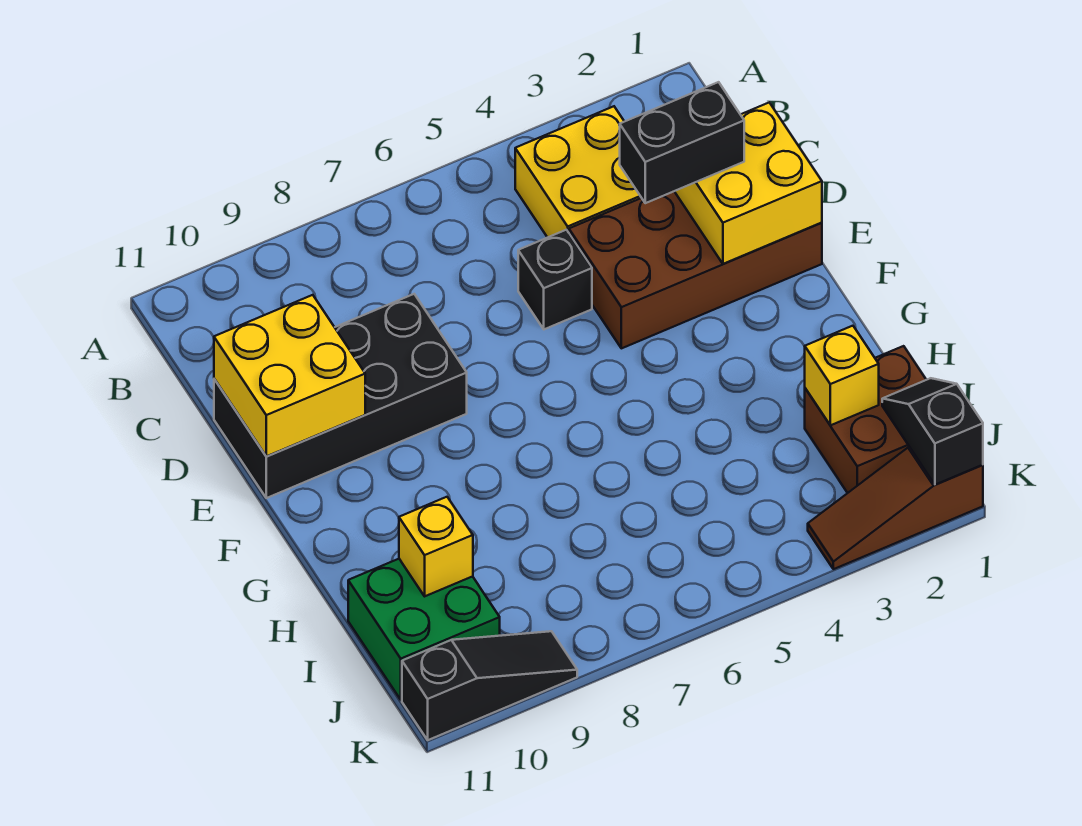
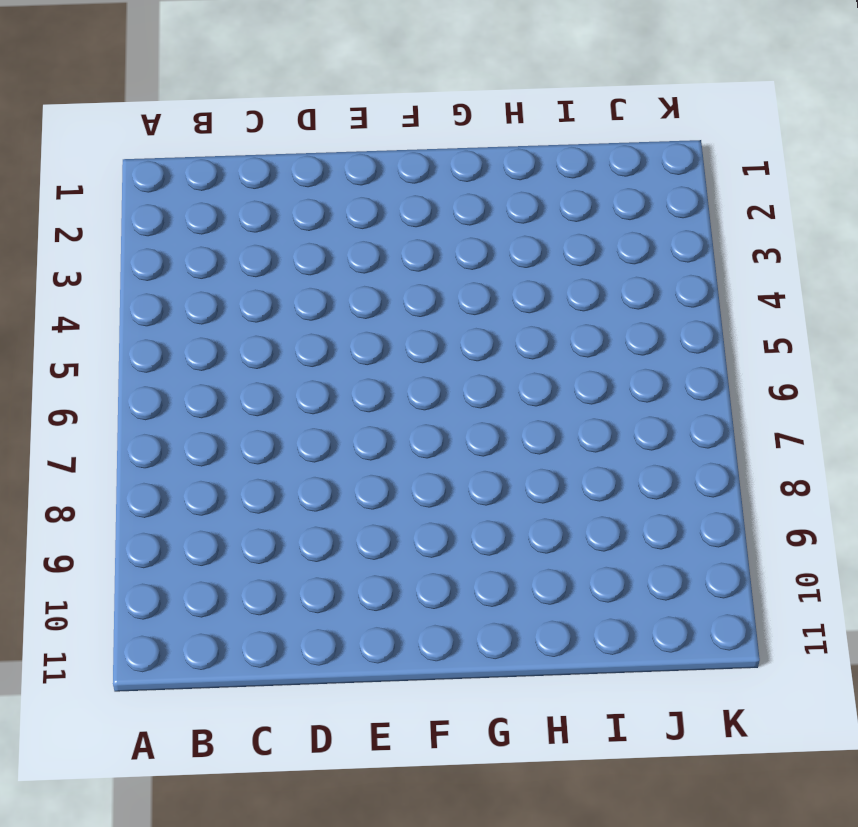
none -> yellow 2x2 brick [515,106,641,237]
none -> brown 2x4 brick [569,192,822,348]
none -> black 1x1 brick [518,230,592,329]

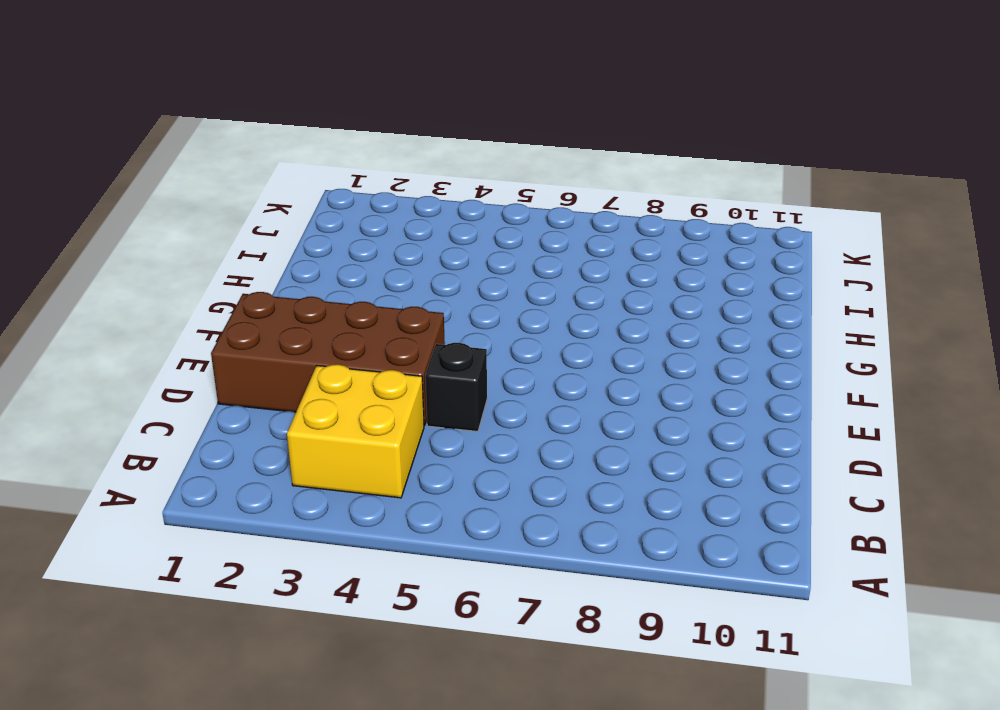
none -> black 2x4 brick [214,294,467,498]
none -> brown 2x2 brick [805,346,926,493]
none -> green 2x2 brick [348,559,500,700]

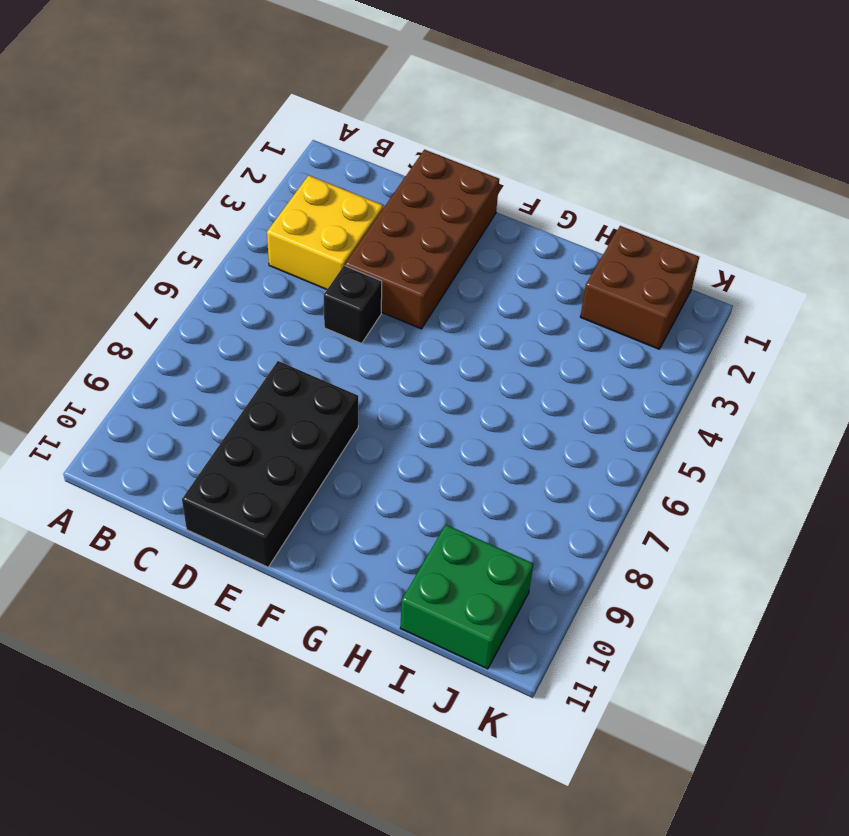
none -> brown 1x3 slope [808,447,983,569]
none -> black 1x3 slope [402,631,577,740]
none -> yellow 2x2 brick [674,103,822,264]

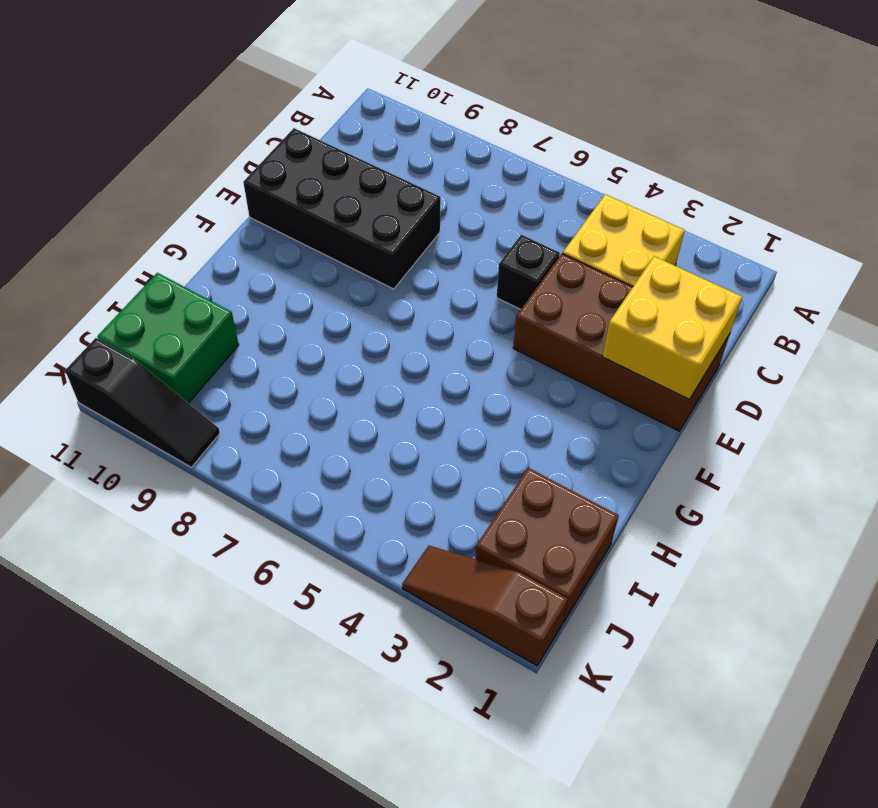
none -> yellow 2x2 brick [214,295,365,457]
none -> yellow 1x1 brick [805,326,879,425]
none -> yellow 1x1 brick [399,497,473,596]

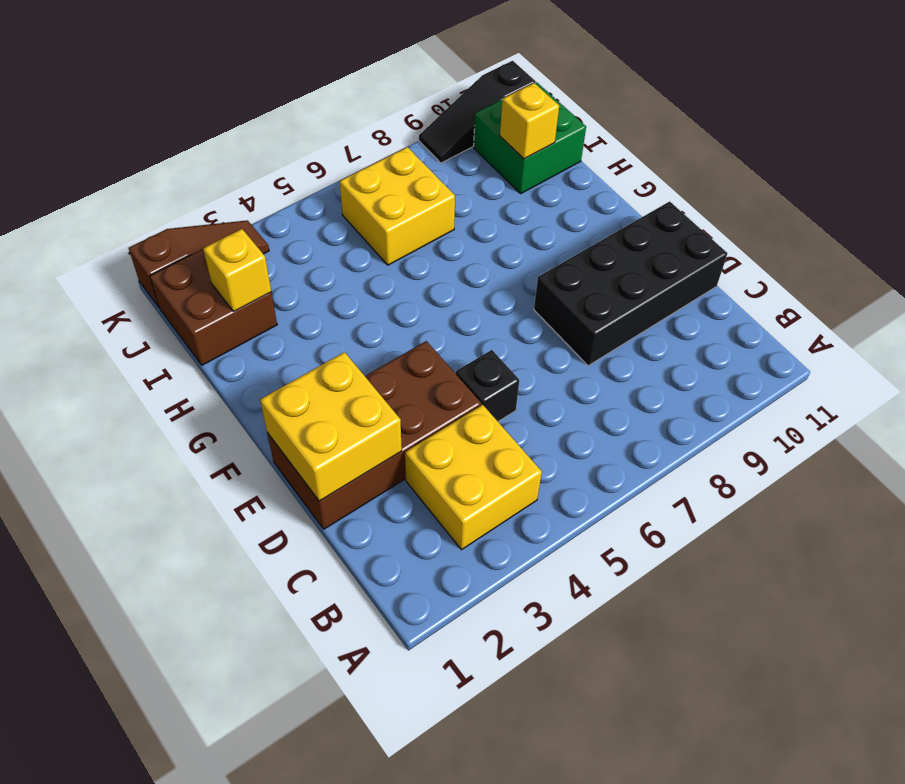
yellow 2x2 brick [340,147,455,265] -> yellow 2x2 brick moved to [214,295,365,457]
none -> black 1x2 slope [882,378,983,485]
none -> black 1x2 brick [620,82,744,203]

